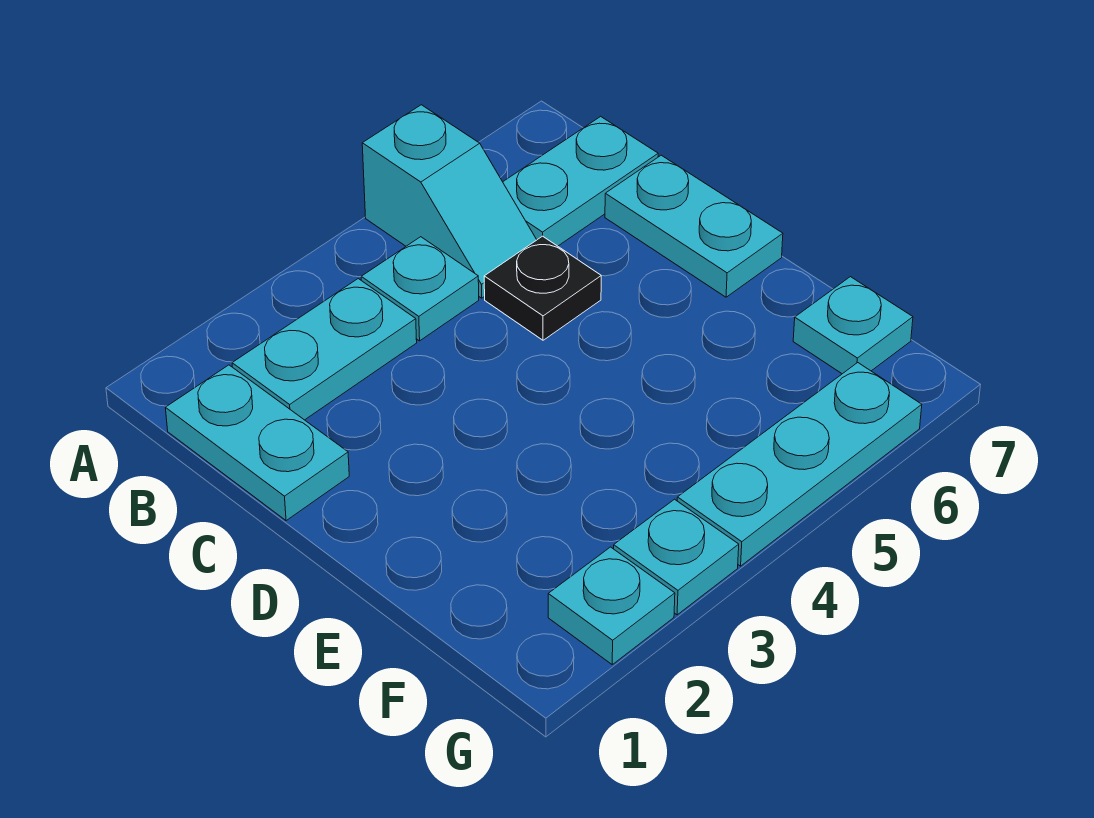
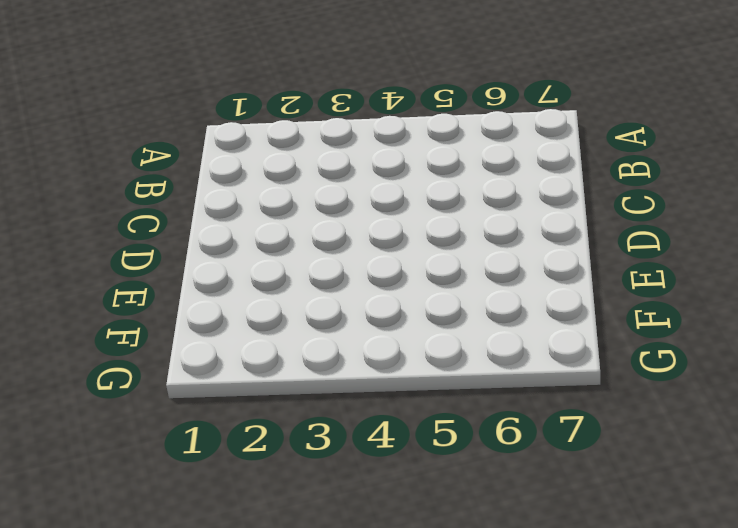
none -> cyan 1x2 slope [362,105,537,298]
none -> cyan 1x2 plate [166,365,349,521]

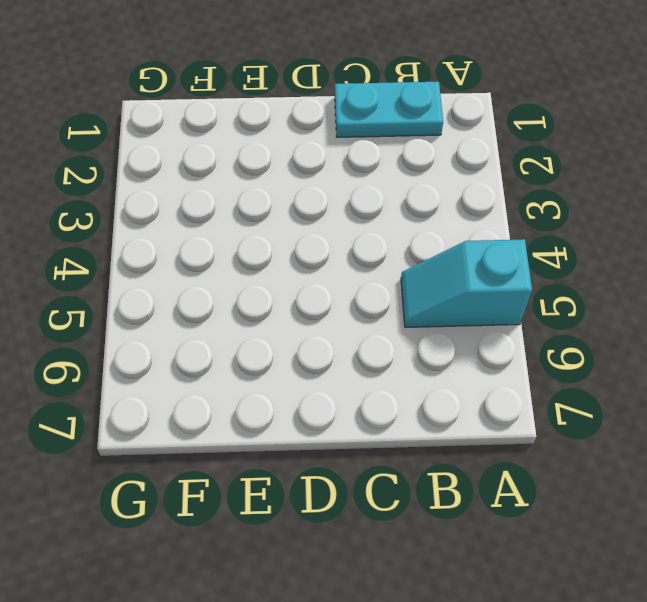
none -> cyan 1x2 plate [232,279,417,420]
none -> cyan 1x1 plate [361,237,479,341]

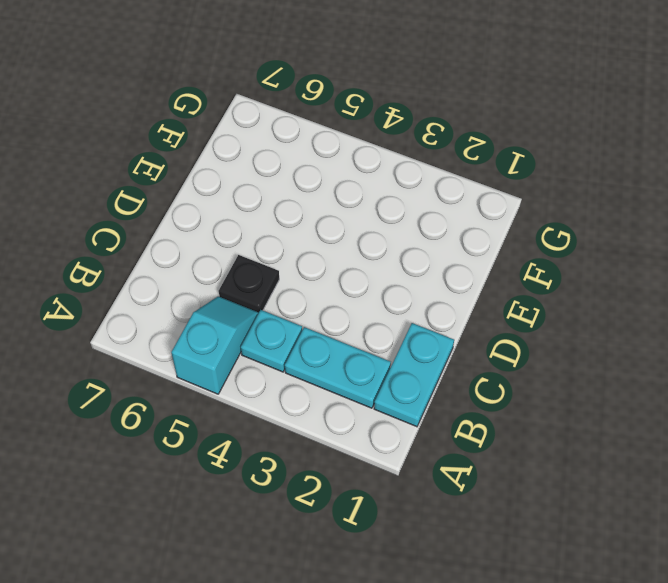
none -> cyan 1x2 plate [503,116,658,246]
none -> cyan 1x2 plate [605,155,783,297]

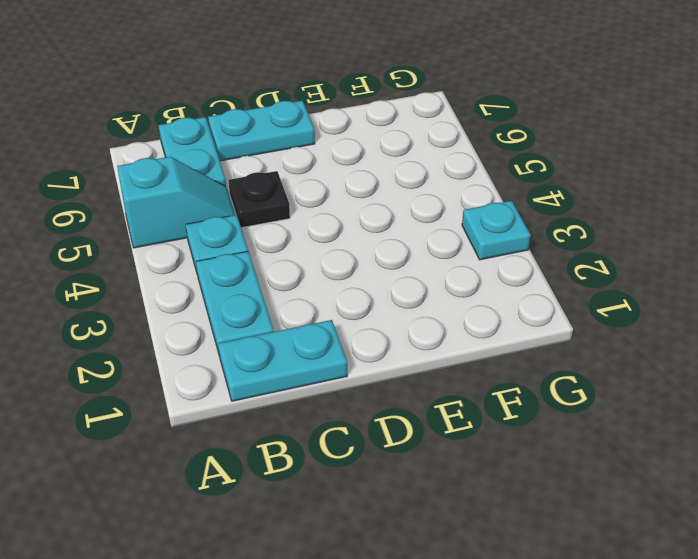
none -> cyan 1x1 plate [793,277,913,374]
none -> cyan 1x1 plate [548,547,675,664]

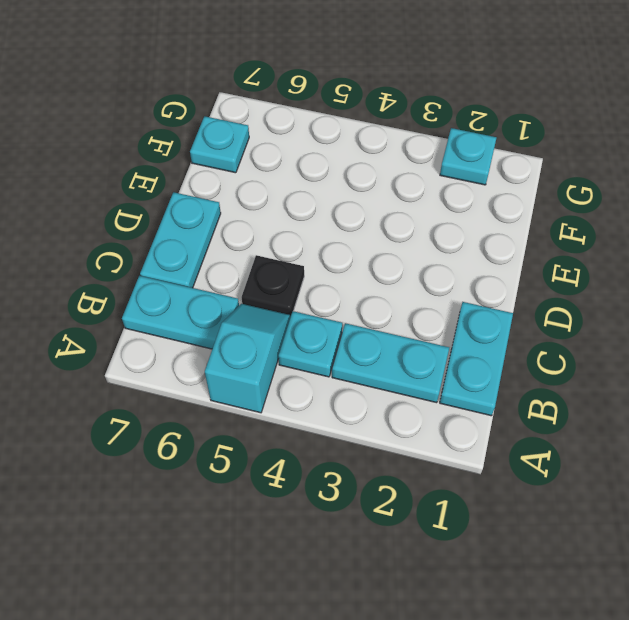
none -> cyan 1x1 plate [614,499,739,615]
none -> cyan 1x3 plate [677,363,922,566]

